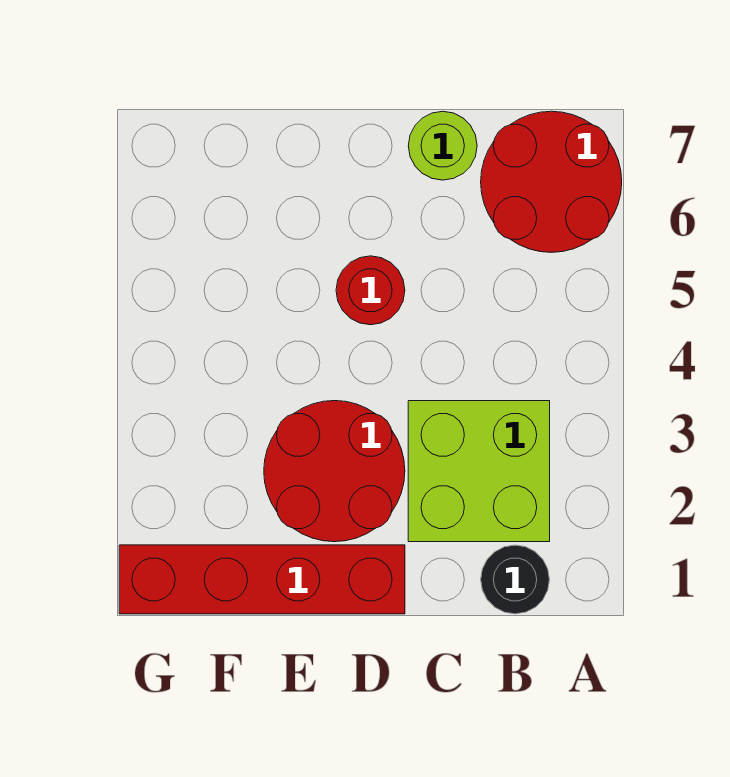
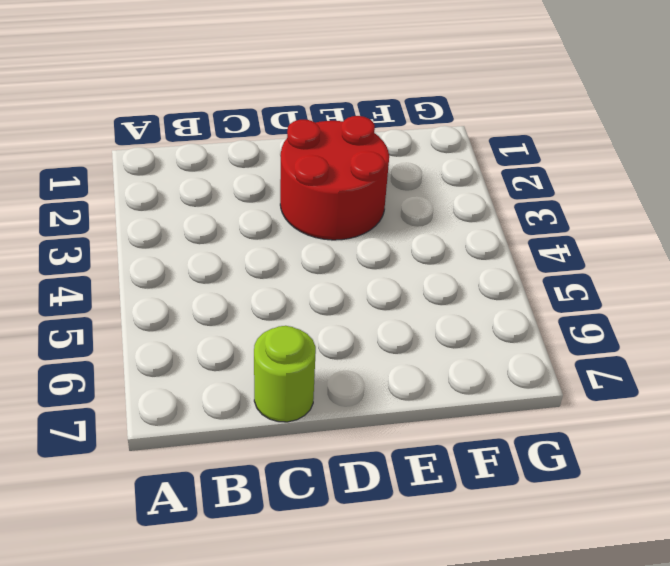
none -> red 2x2 round brick [481,111,622,252]
none -> black 1x1 round brick [481,545,549,614]

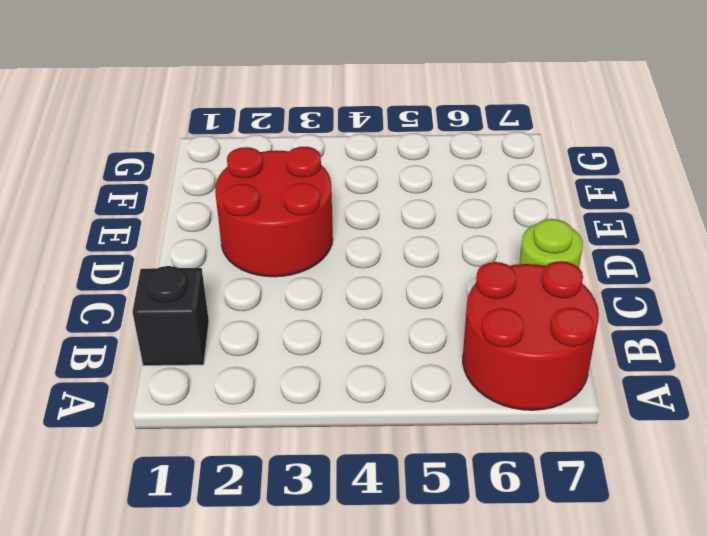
black 1x1 brick [132,266,209,366] -> black 1x1 round brick [481,545,549,614]
none -> lime 2x2 brick [408,401,550,542]
none -> red 1x4 brick [119,545,405,614]

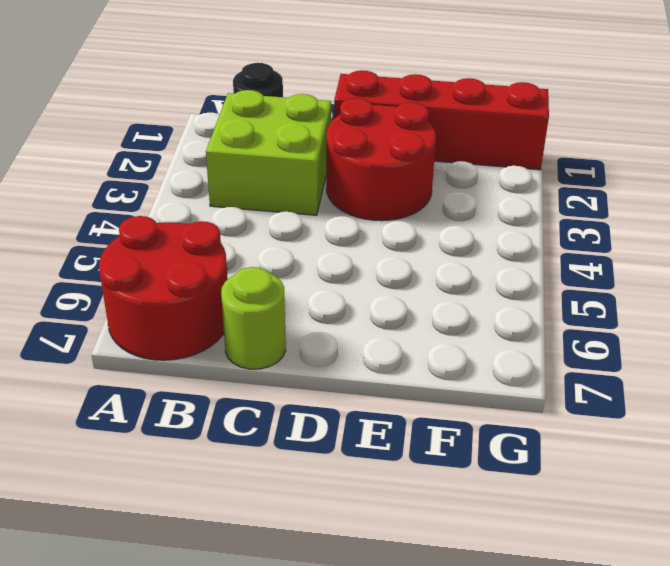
none -> red 1x1 round brick [336,256,405,325]

